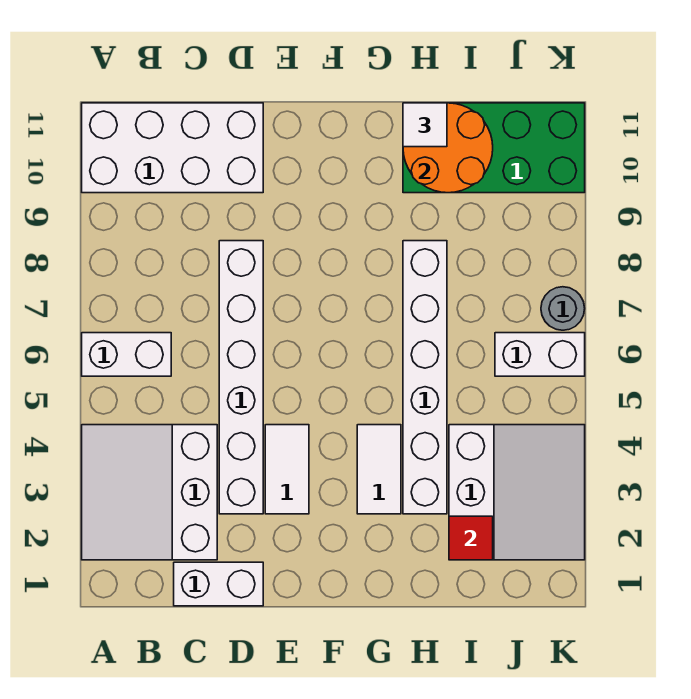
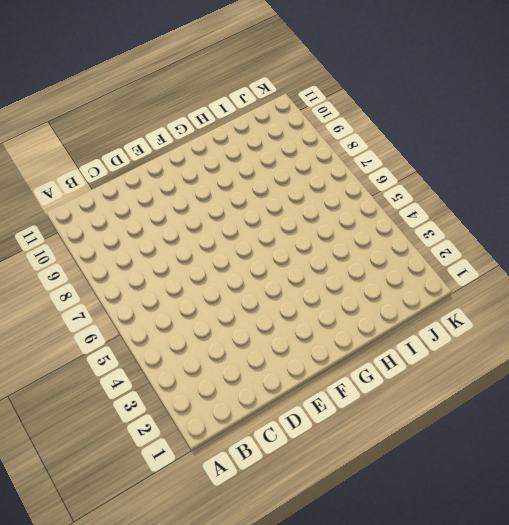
none -> white 3x3 slope [82,425,217,560]
none -> white 1x2 brick [82,333,171,376]
none -> white 2x4 brick [82,103,263,193]

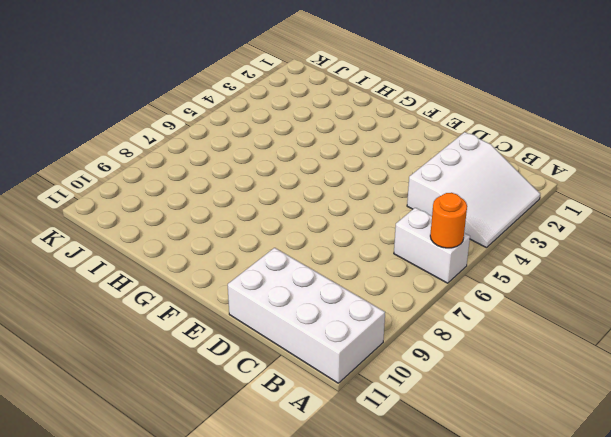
orange 1x1 round brick [430,193,467,248] -> none
none -> white 1x2 brick [174,562,263,606]
none -> white 1x6 brick [219,241,263,514]
none -> white 1x2 tile [265,425,309,514]

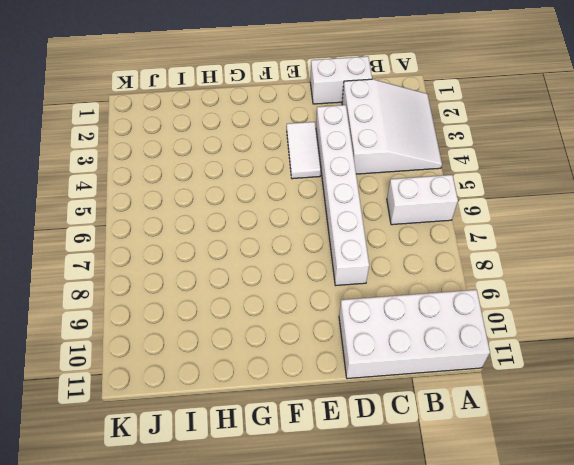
none -> white 1x2 tile [357,425,401,514]
none -> white 1x6 brick [403,241,447,514]
none -> green 2x4 brick [403,103,585,193]

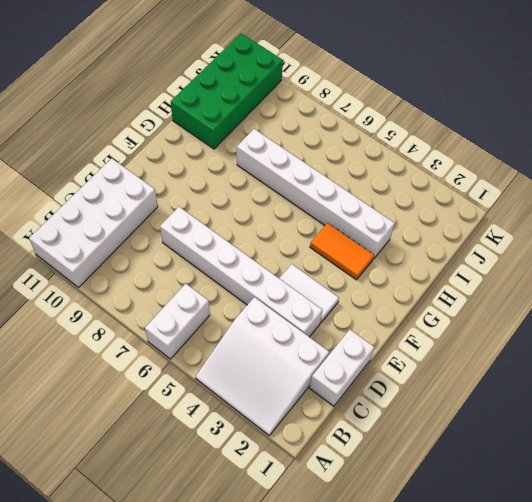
orange 1x2 tile [310,223,374,280] -> white 1x2 tile [357,425,401,514]
none -> white 3x3 slope [449,425,585,560]
none -> white 1x2 brick [495,333,585,376]
none -> grey 1x1 round brick [541,287,585,330]

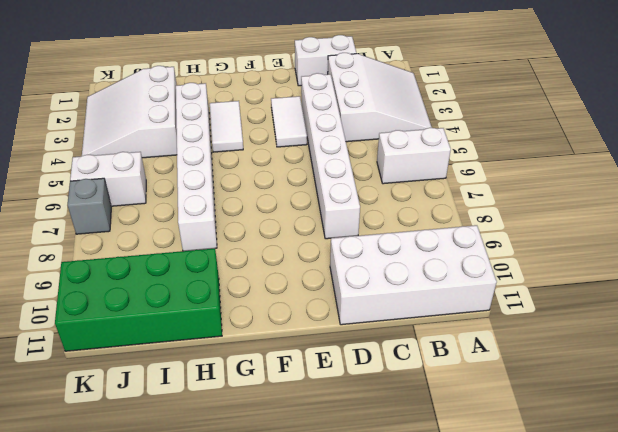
grey 1x1 brick [68,178,111,234] -> grey 1x1 round brick [541,287,585,330]
none -> orange 2x2 round brick [403,103,493,193]
none -> red 1x1 tile [449,516,493,560]
none -> white 1x1 tile [403,103,447,147]

